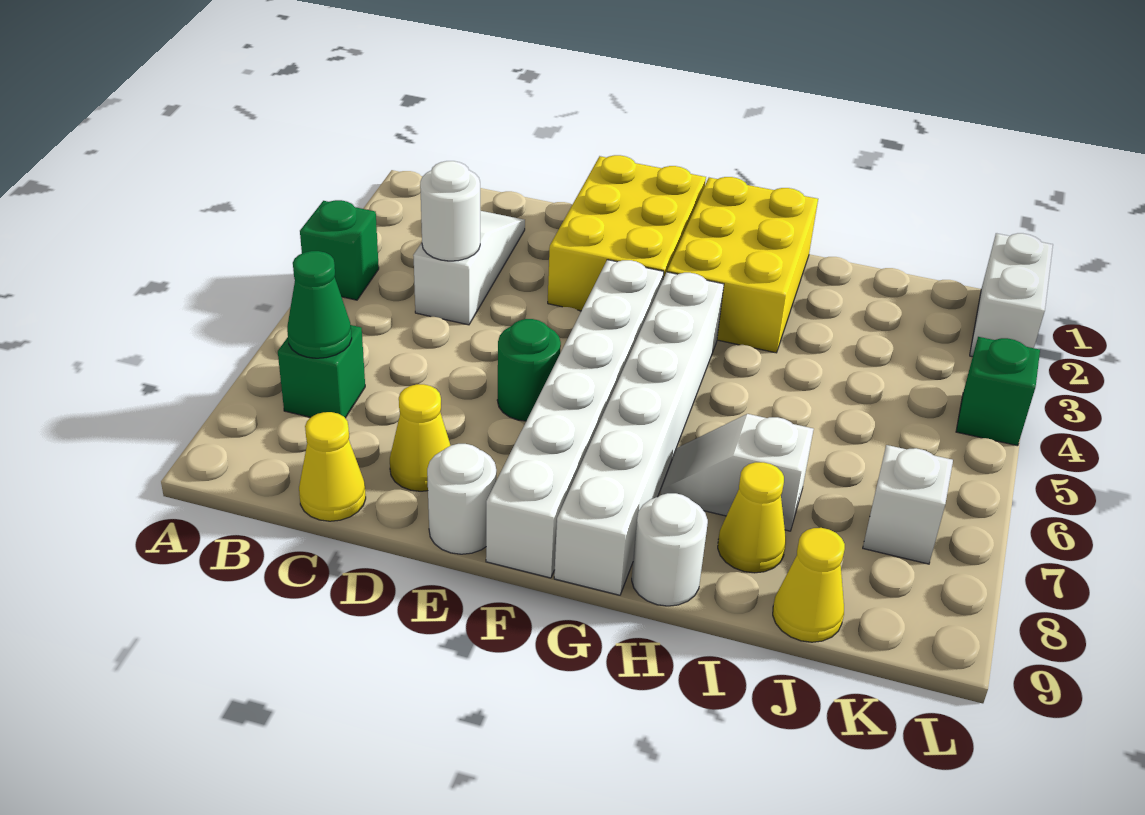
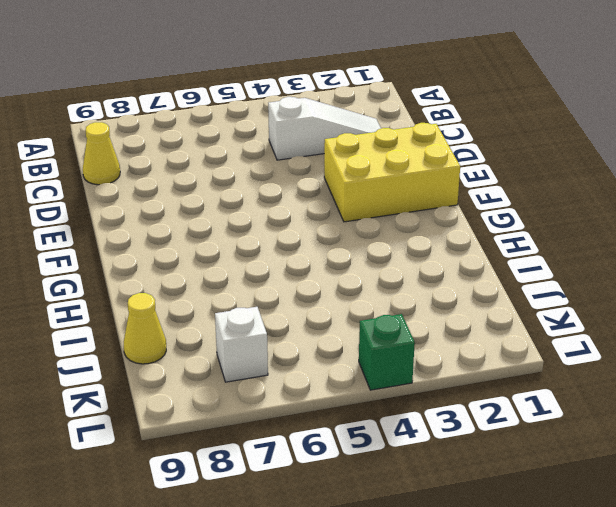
none -> green 1x1 brick [300,200,379,300]
none -> green 1x1 brick [278,325,365,418]
none -> yellow 1x1 cone [390,384,451,491]

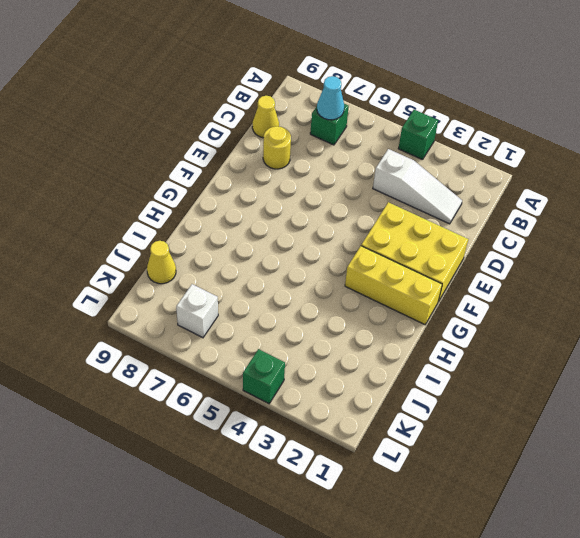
cyan 1x1 cone [317,76,344,120] -> green 1x1 cone [287,251,352,358]
yellow 1x1 round brick [263,126,291,169] -> yellow 1x1 cone [390,384,451,491]
yellow 1x3 brick [345,246,442,325] -> yellow 2x3 brick [667,177,818,353]
none -> green 1x1 round brick [497,319,561,421]
none -> white 1x1 round brick [427,444,496,554]
none -> white 1x6 brick [486,260,664,578]

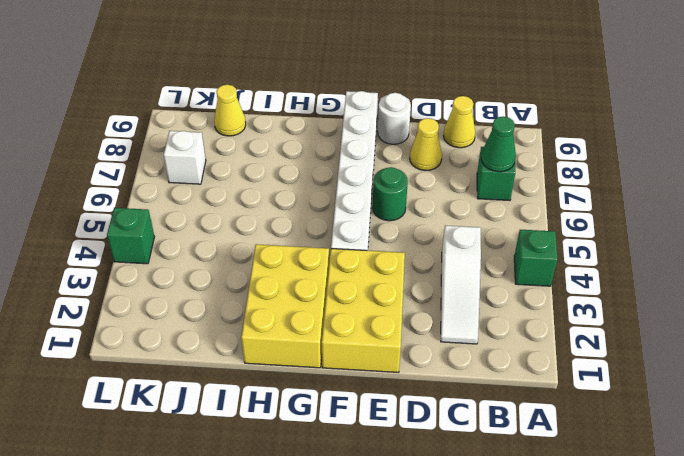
none -> white 1x6 brick [554,272,724,595]
none -> white 1x2 slope [661,414,814,531]
none -> white 1x1 round brick [632,493,708,606]

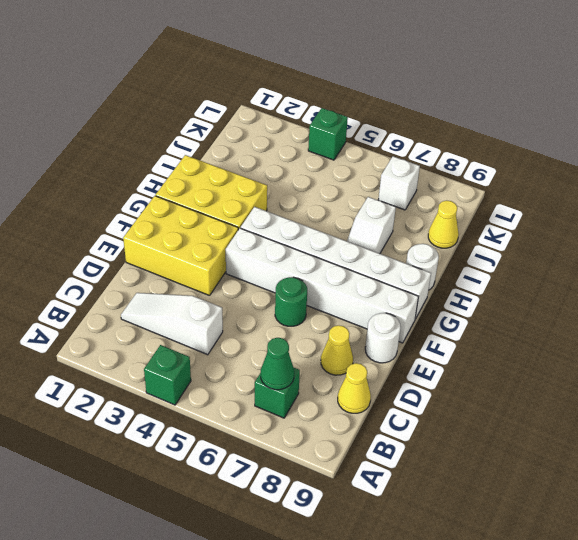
none -> yellow 1x1 cone [718,462,786,573]
none -> white 1x2 brick [970,233,1053,357]
none -> white 1x1 round brick [420,161,480,261]

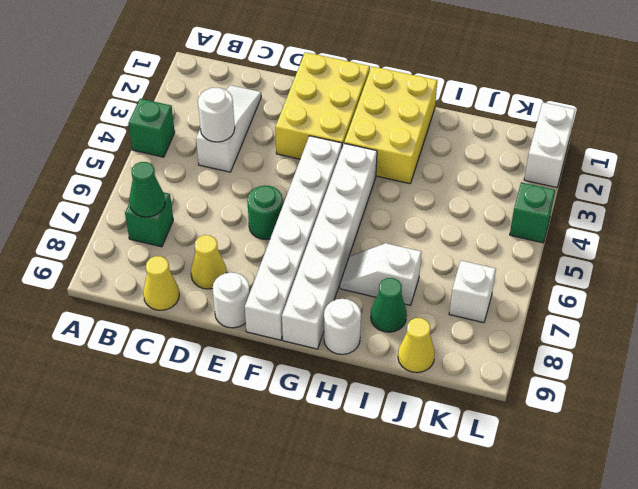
green 1x1 cone [371,278,407,332] -> yellow 1x1 cone [718,462,786,573]

